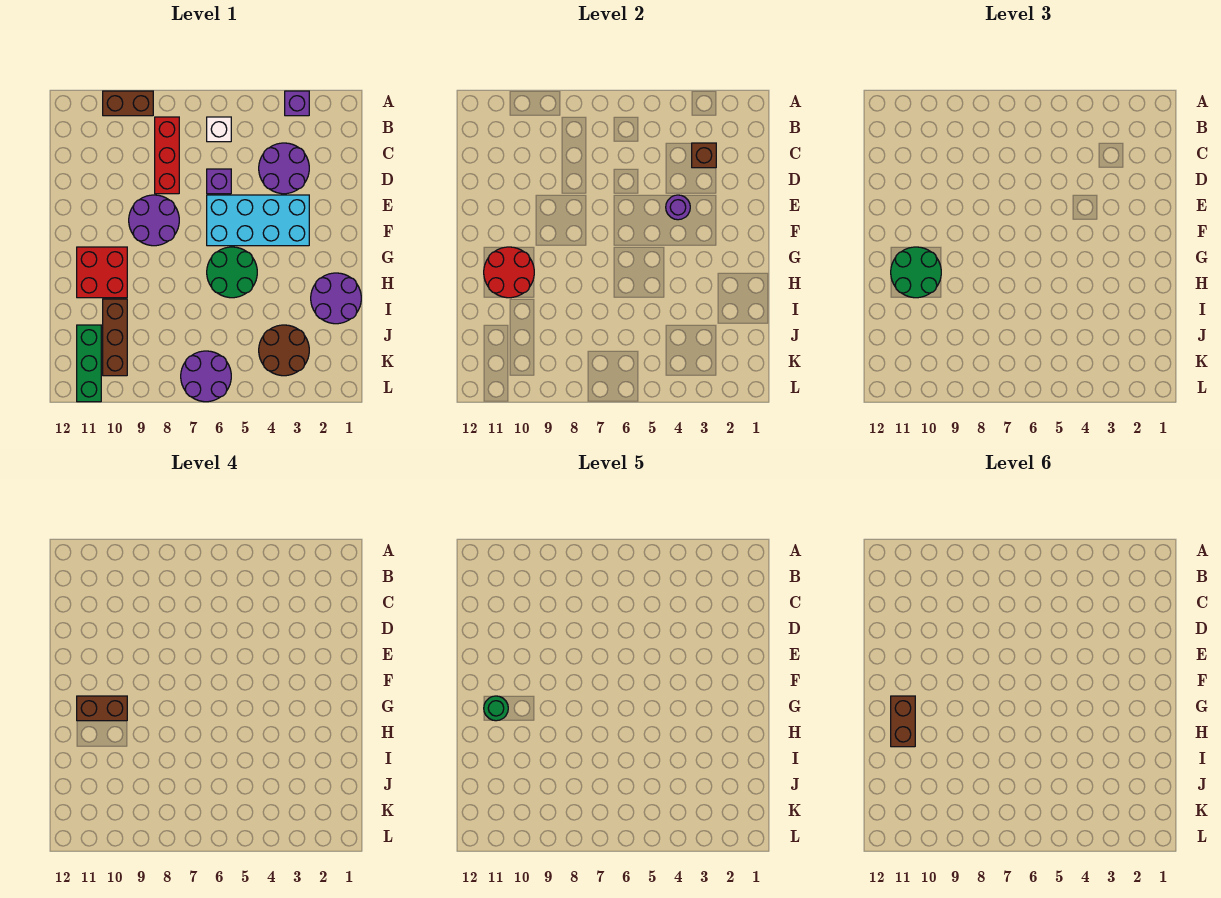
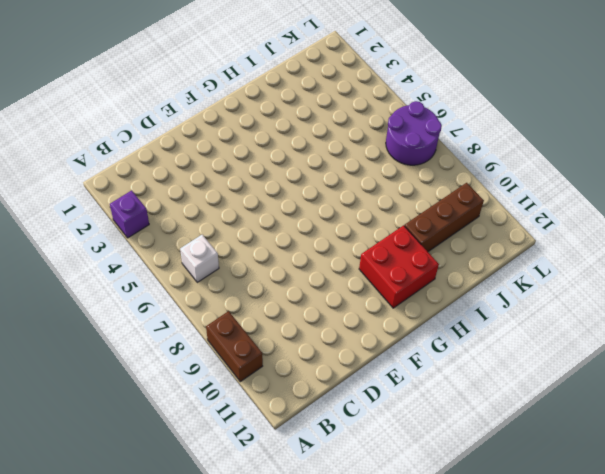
none -> red 1x3 brick [155,117,179,194]
none -> purple 2x2 round brick [259,143,309,194]
none -> purple 1x1 brick [207,169,231,194]

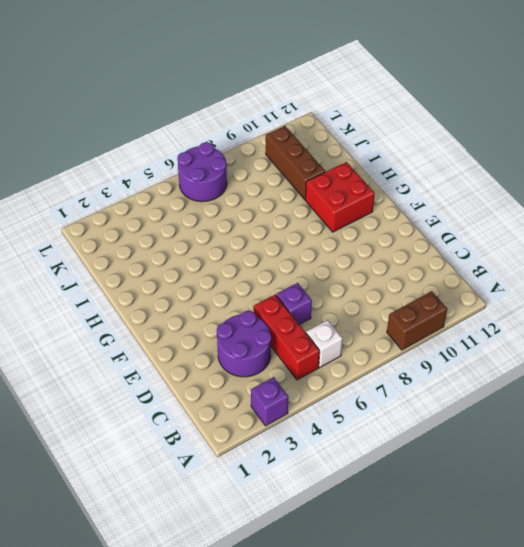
red 1x3 brick [254,295,320,380] -> red 1x3 brick moved to [155,117,179,194]
none -> cyan 2x4 brick [207,195,309,246]
none -> purple 2x2 round brick [129,195,179,246]
none -> green 2x2 round brick [207,247,257,298]

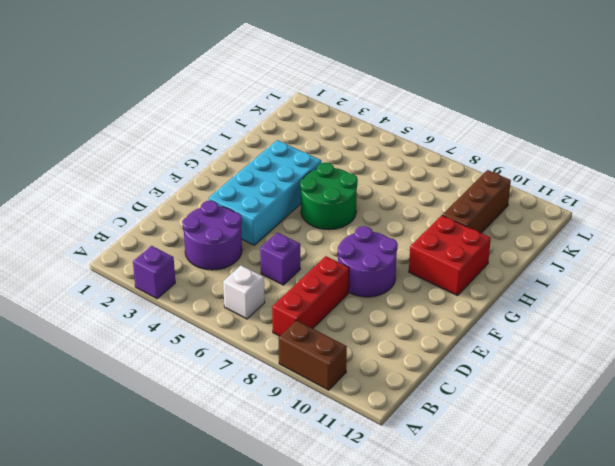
cyan 2x4 brick [209,140,321,245] -> cyan 2x4 brick turned to [207,195,309,246]
none -> purple 2x2 round brick [311,273,361,324]
none -> brown 2x2 round brick [259,325,309,376]
none -> green 1x3 brick [77,325,101,402]

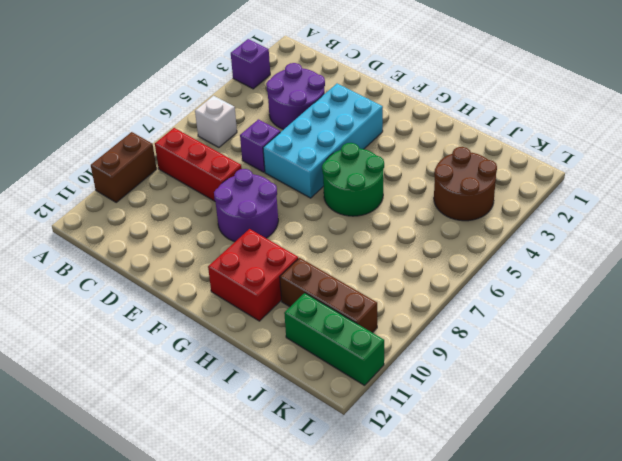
none -> purple 2x2 round brick [311,273,361,324]
none -> purple 2x2 round brick [181,351,231,402]
none -> brown 1x1 brick [692,143,716,168]

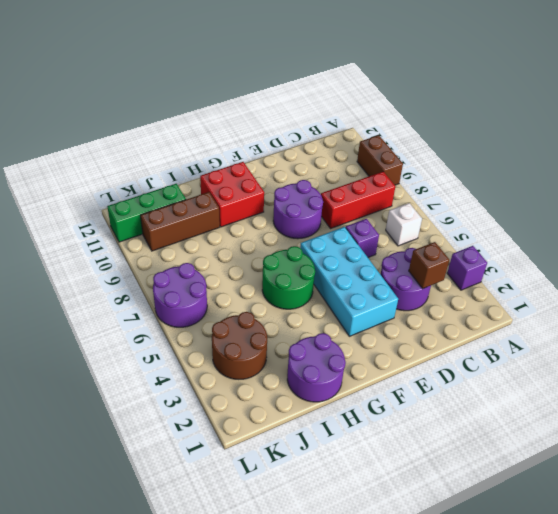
none -> purple 1x1 round brick [666,195,690,220]
none -> red 2x2 round brick [484,247,534,298]
none -> green 2x2 round brick [891,247,941,298]

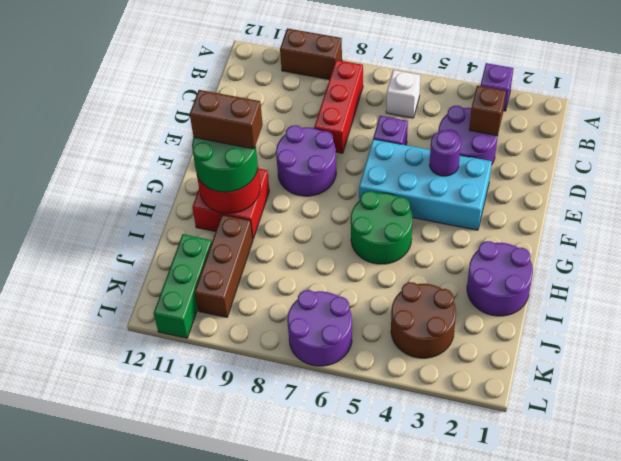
none -> green 1x1 round brick [484,696,508,721]
none -> brown 1x2 brick [891,696,915,747]

